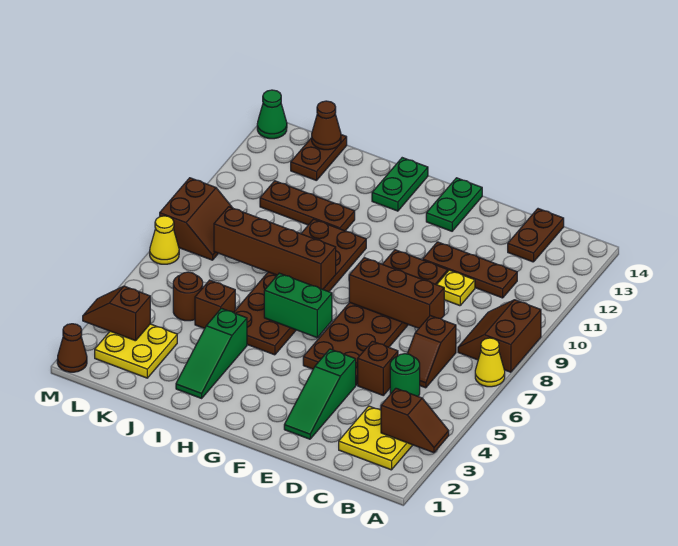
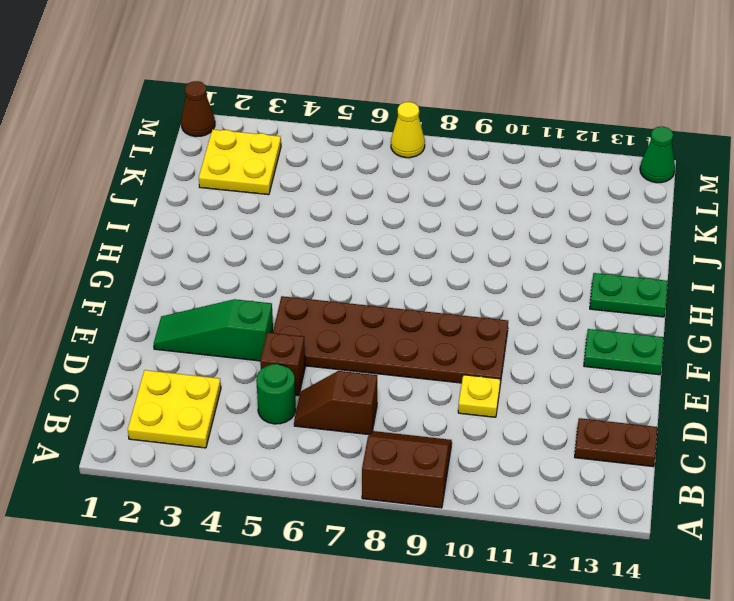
none -> yellow 1x1 cone [475,338,505,387]
none -> brown 1x3 plate [423,242,517,298]
none -> brown 2x6 plate [234,219,366,355]
none -> green 1x3 slope [176,308,247,398]

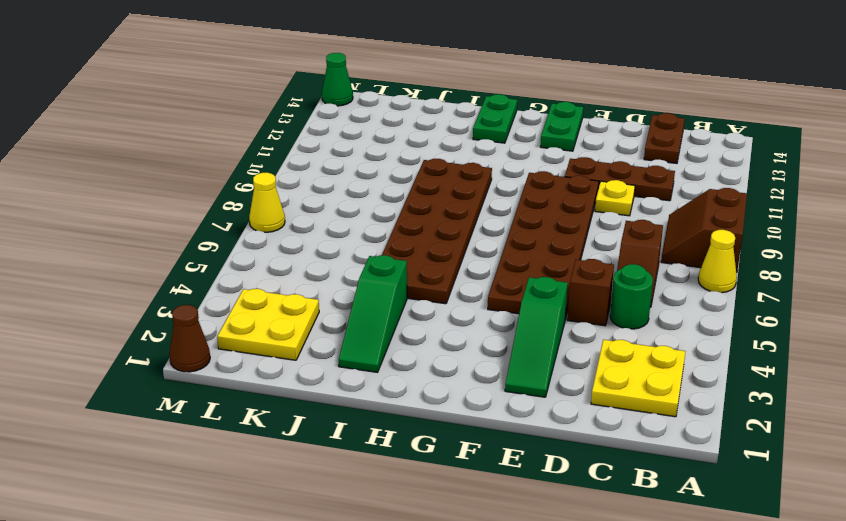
none -> brown 1x3 plate [260,181,355,231]
none -> brown 1x1 brick [195,280,235,329]
none -> brown 1x1 round brick [173,272,203,321]
none -> brown 1x2 plate [291,135,347,181]

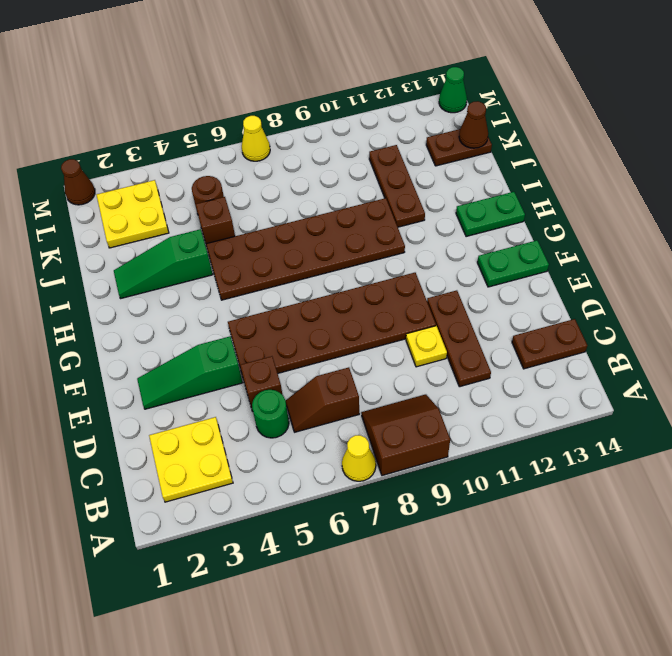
none -> brown 2x2 slope [160,178,232,260]
none -> brown 1x2 slope [381,388,449,453]
none -> brown 1x3 brick [349,258,444,328]
none -> green 1x2 brick [264,273,332,338]

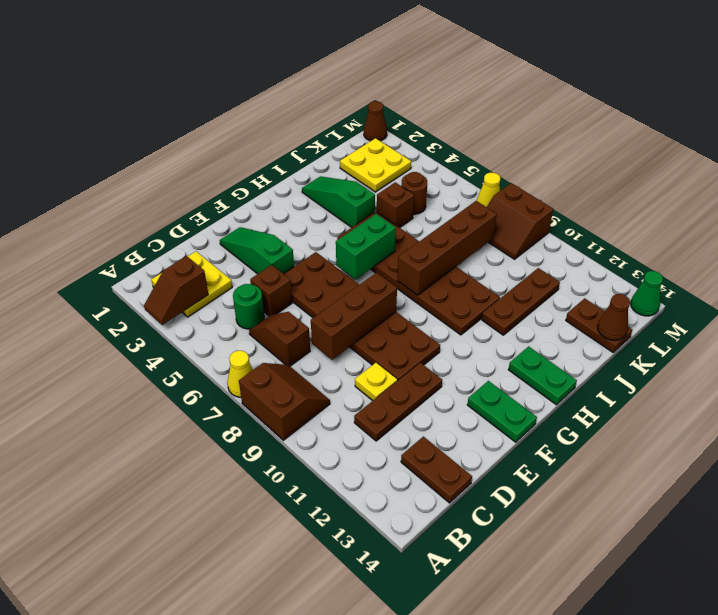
none -> brown 1x2 slope [83,286,150,341]

